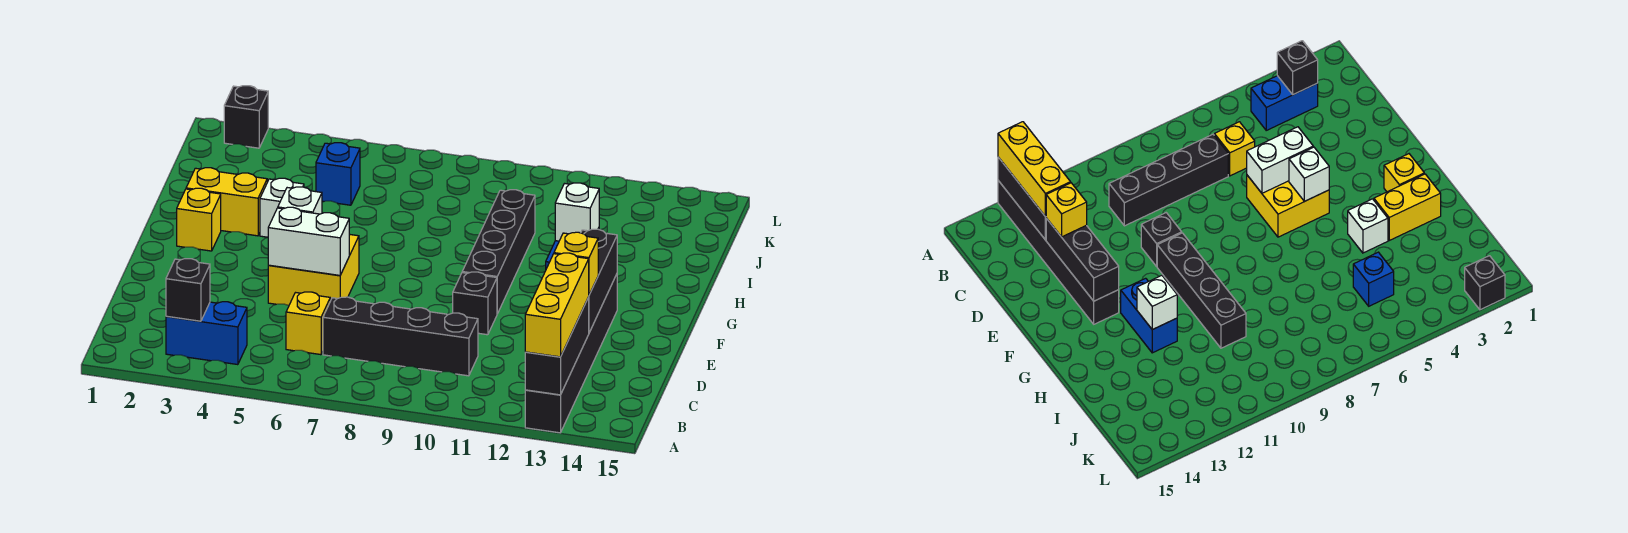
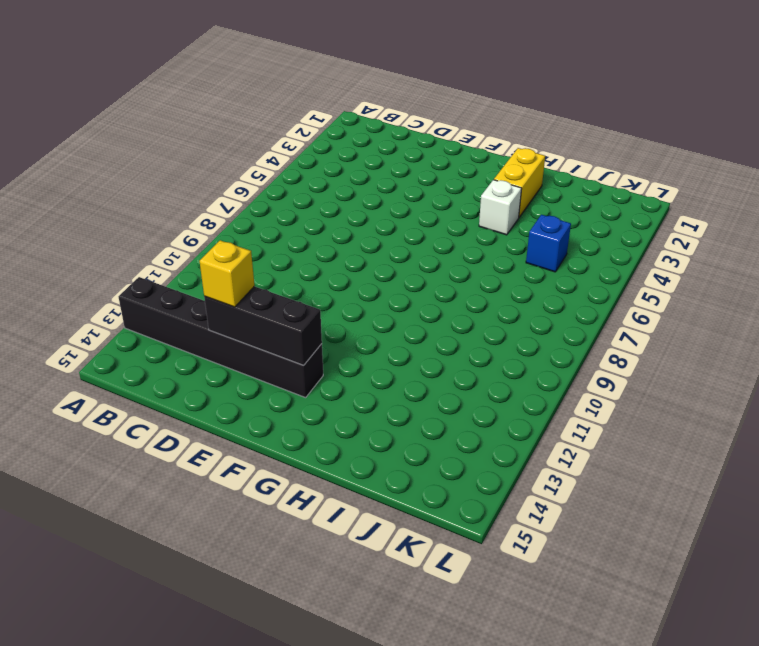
none -> blue 1x2 brick [166,302,247,365]
none -> yellow 1x1 brick [286,292,330,355]
none -> black 1x4 brick [323,297,478,376]

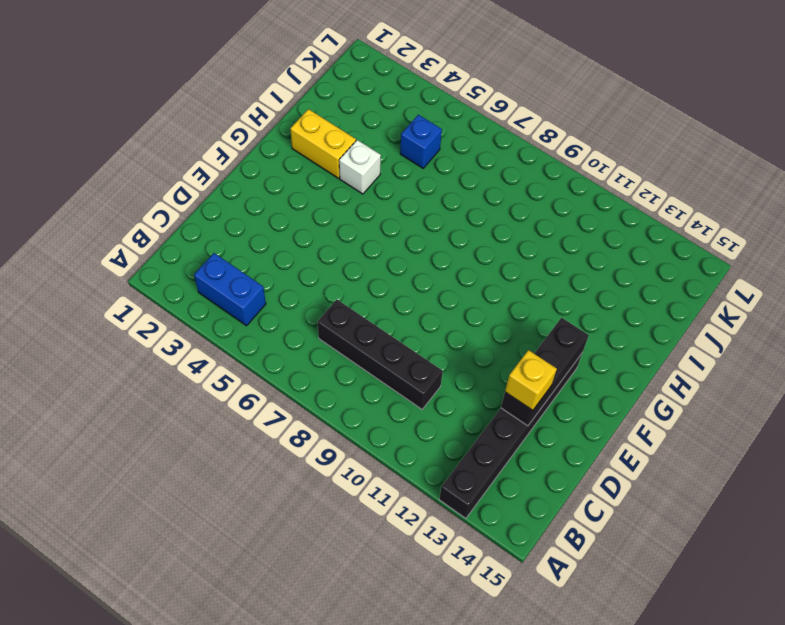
none -> yellow 1x1 brick [286,292,330,355]
none -> yellow 2x2 brick [268,234,359,305]
none -> black 1x1 brick [453,272,497,335]

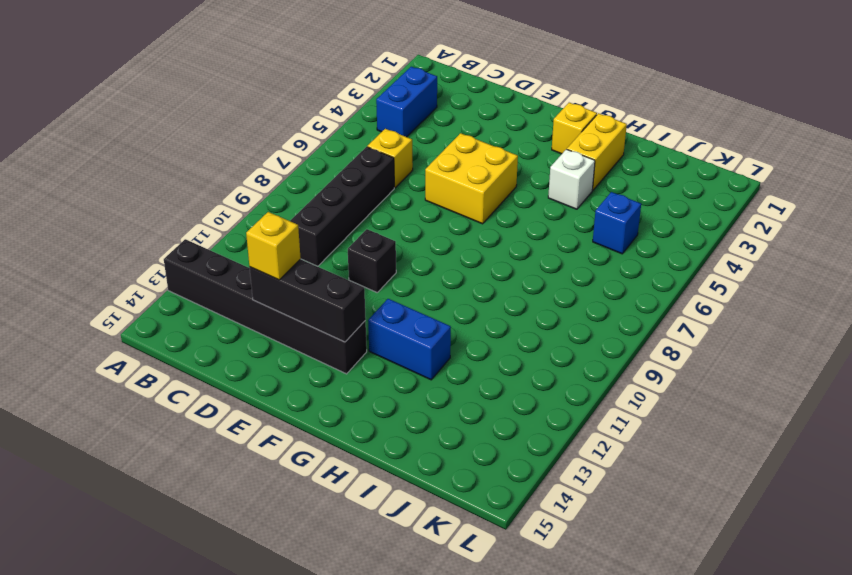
none -> black 1x4 brick [462,190,535,314]
none -> black 1x1 brick [224,86,268,148]
none -> black 1x3 brick [525,297,589,395]

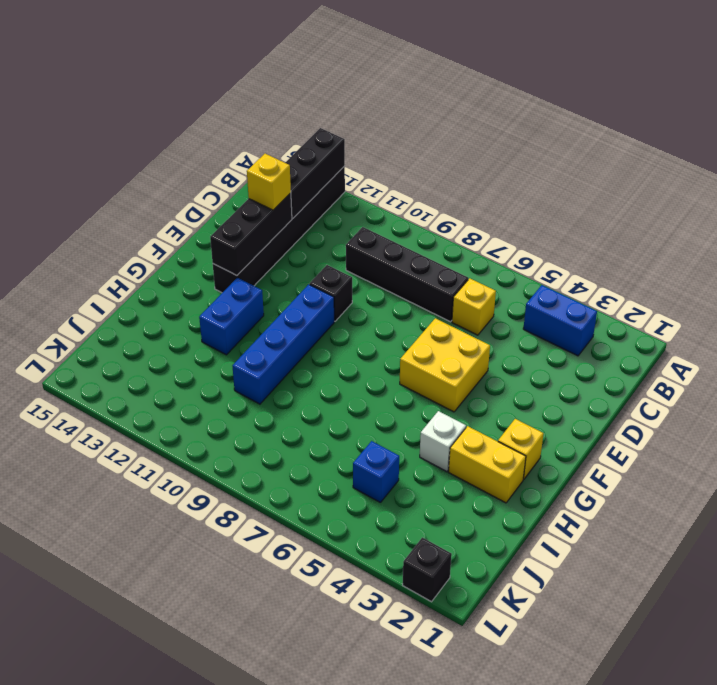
blue 1x4 brick [233,284,334,404] -> black 1x4 brick [462,190,535,314]
none -> black 1x1 brick [166,259,210,321]
none -> white 1x2 brick [268,207,349,275]
none -> white 1x1 brick [278,187,322,214]

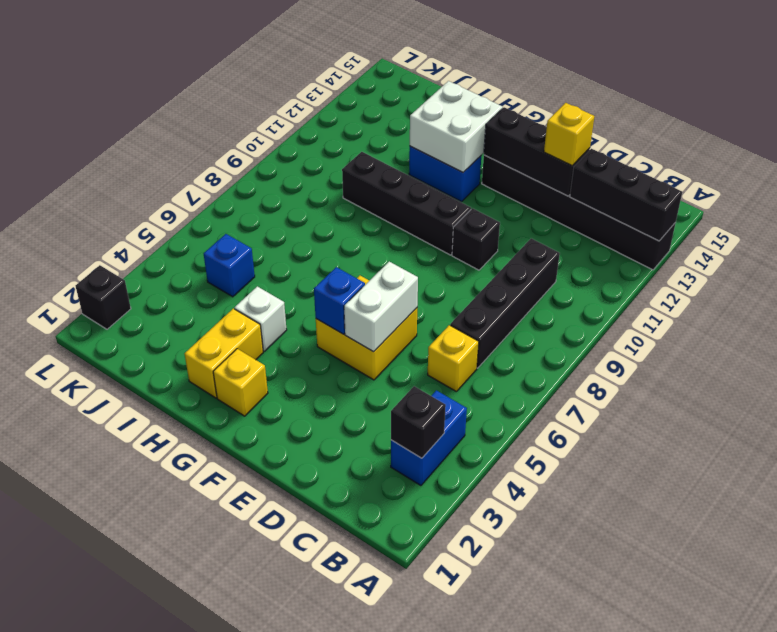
blue 1x1 brick [314,267,365,334] -> white 1x1 brick [278,187,322,214]
white 2x2 brick [410,81,503,172] -> white 1x1 brick [555,183,599,241]
none -> yellow 1x3 brick [525,253,589,357]

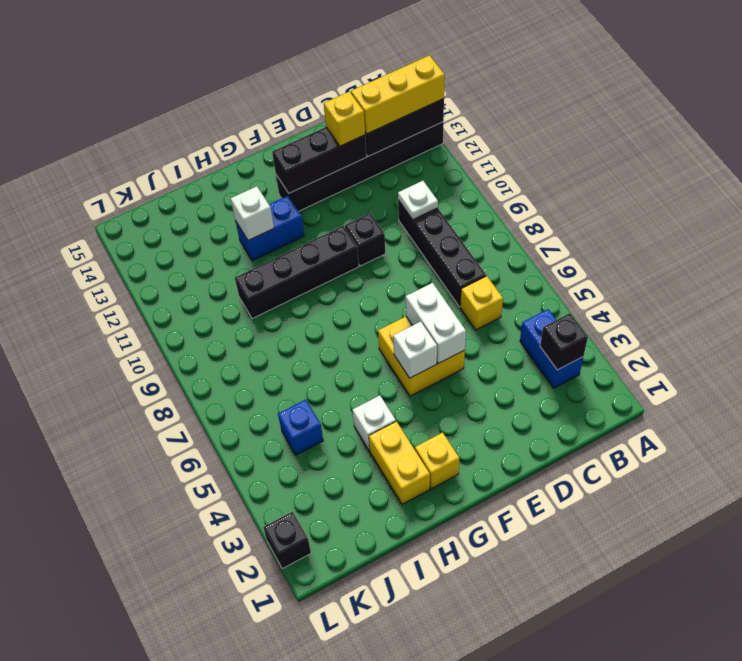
white 1x1 plate [398,181,438,220] -> none

